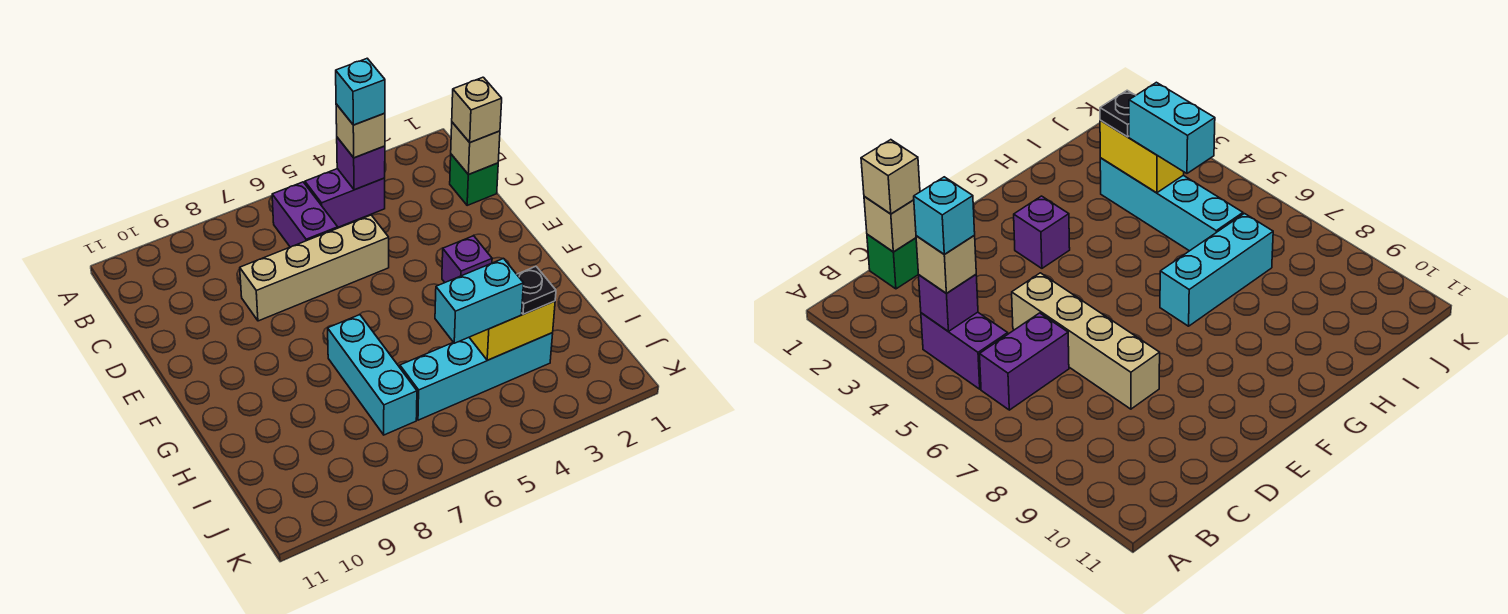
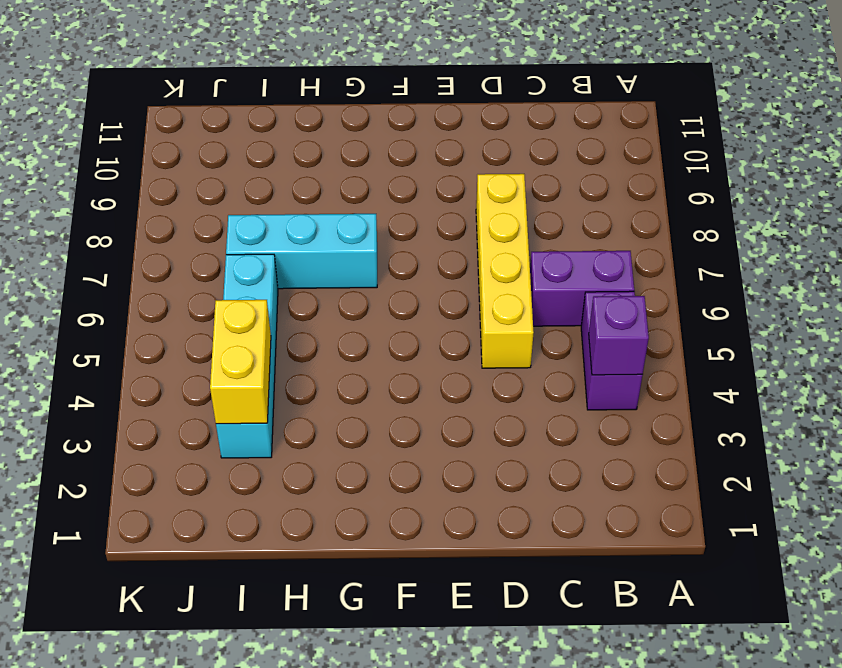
yellow 1x4 brick [476,174,534,368] -> tan 1x4 brick [240,215,389,321]
none -> green 1x1 brick [450,154,498,205]
none -> purple 1x1 brick [442,236,492,282]
none -> tan 1x1 brick [451,122,500,175]

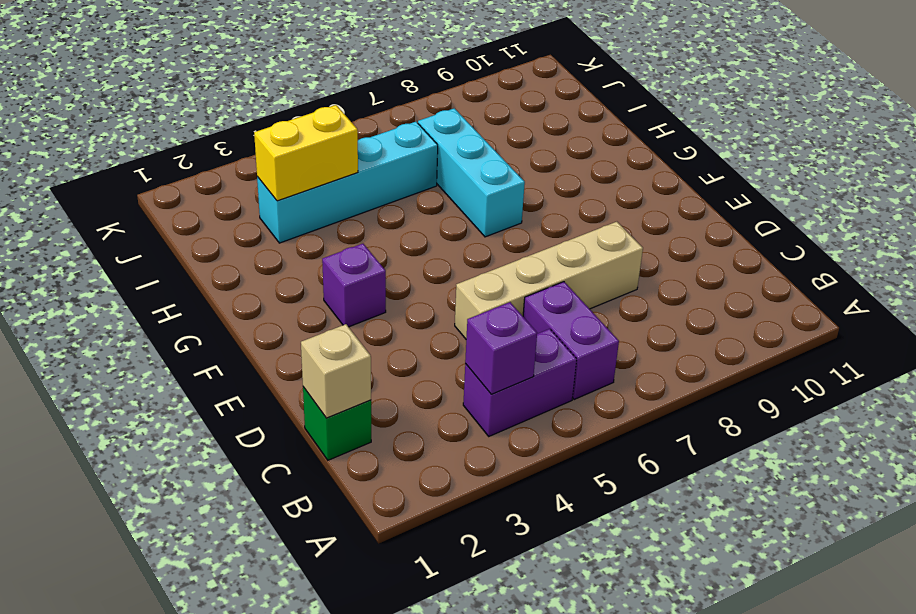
none -> tan 1x1 brick [336,104,385,158]
none -> tan 1x1 brick [452,77,502,142]
none -> black 1x1 plate [517,266,556,314]

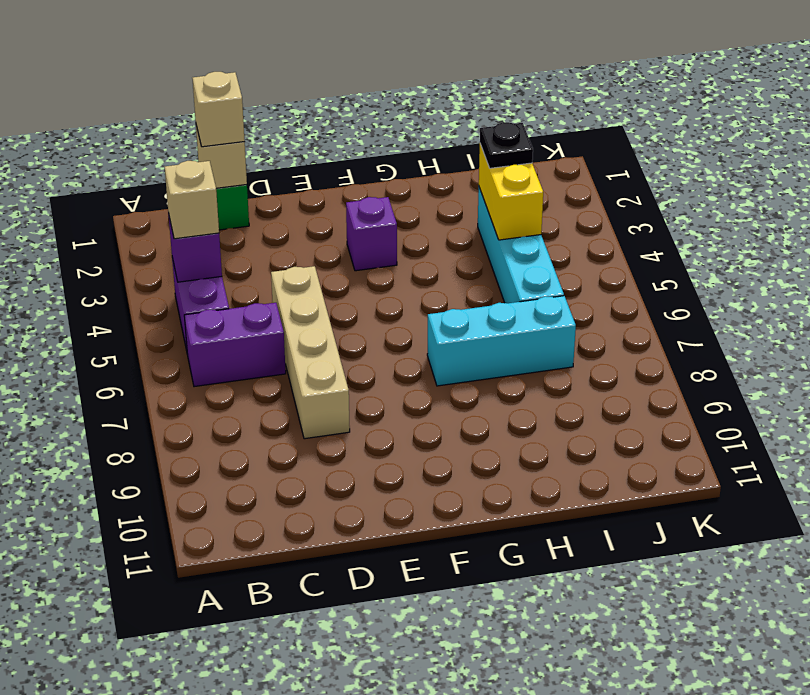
none -> cyan 1x2 brick [435,258,524,343]
none -> cyan 1x1 brick [336,58,385,125]

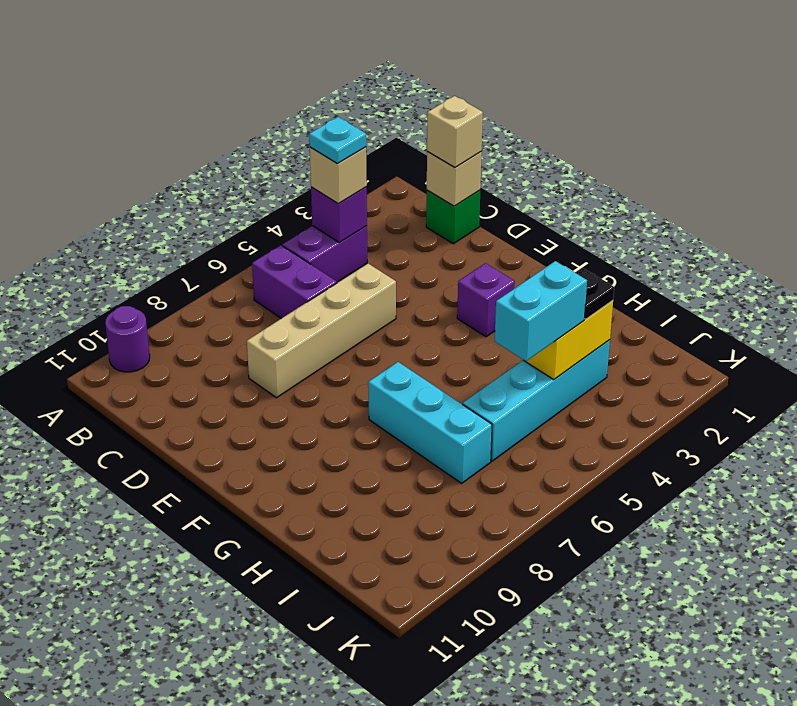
purple 1x1 round brick [105,306,150,372] -> none
cyan 1x1 plate [309,117,366,163] -> cyan 1x1 brick [336,58,385,125]

